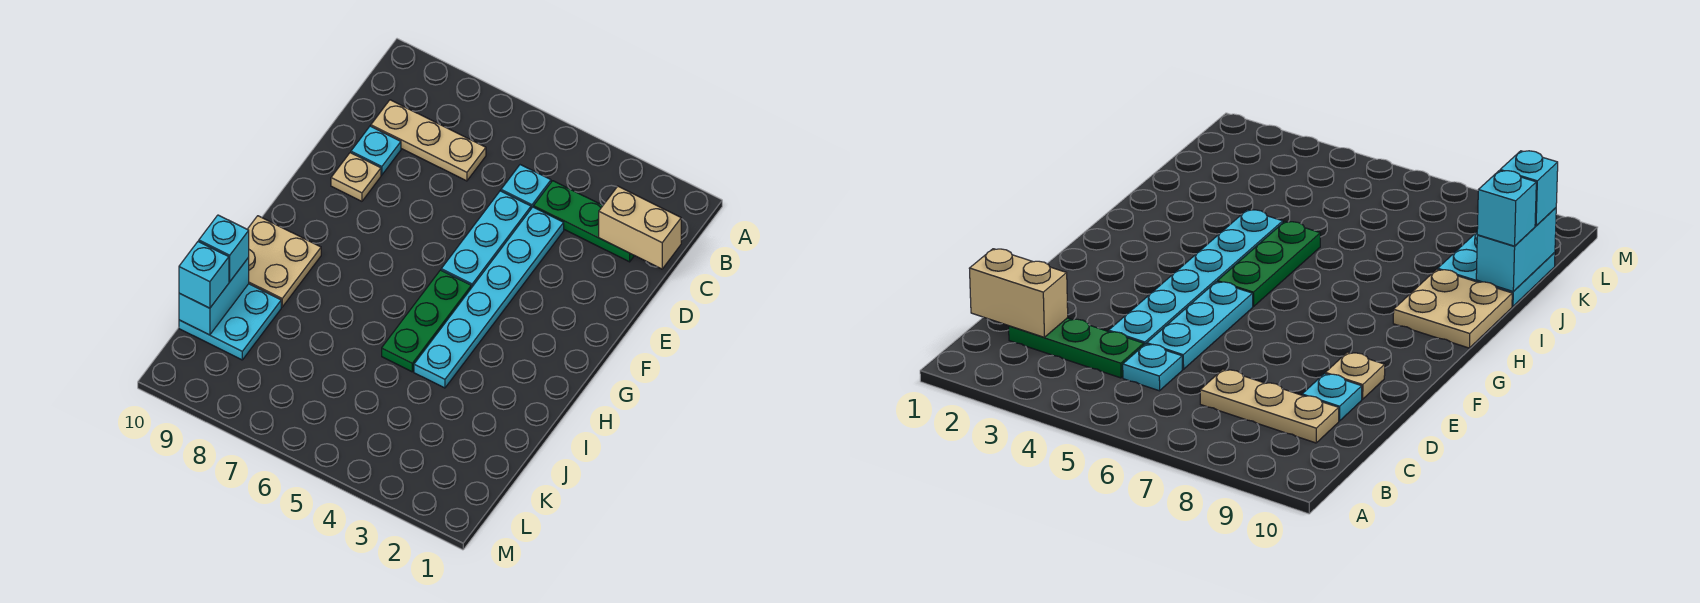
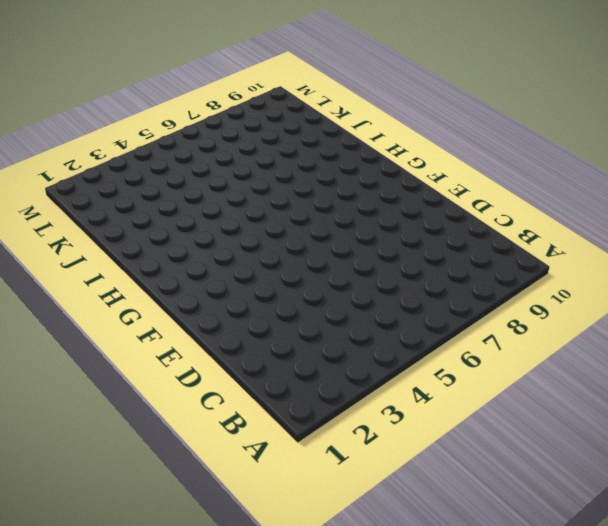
none -> green 1x3 plate [534,181,634,262]
none -> cyan 1x1 plate [501,165,551,208]
none -> tan 1x3 plate [371,100,486,181]

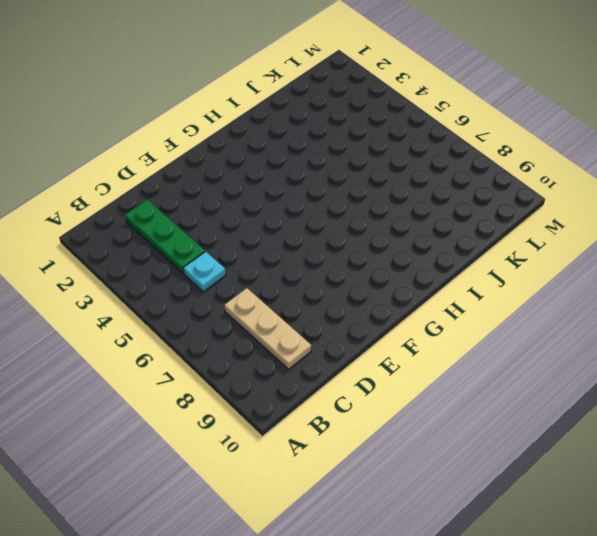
none -> cyan 1x6 plate [414,207,564,388]
none -> cyan 1x3 plate [441,191,531,288]
none -> cyan 1x1 plate [351,126,401,175]

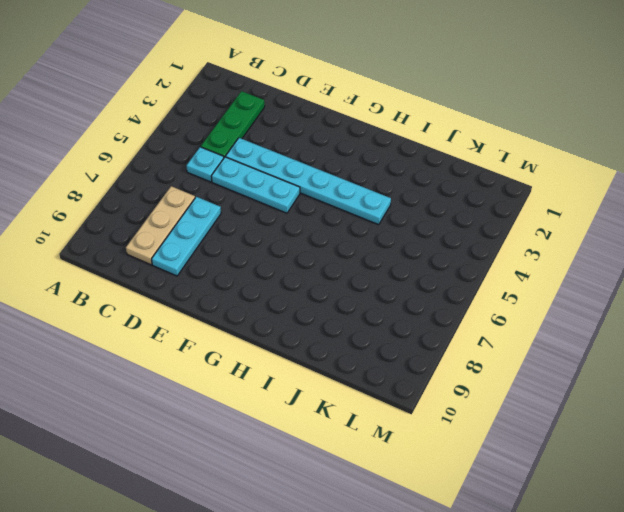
cyan 1x3 plate [152,197,221,276] -> cyan 1x1 plate [351,126,401,175]
none -> tan 1x1 plate [331,153,381,201]
none -> green 1x3 plate [382,270,471,372]
none -> tan 2x2 plate [247,216,321,307]

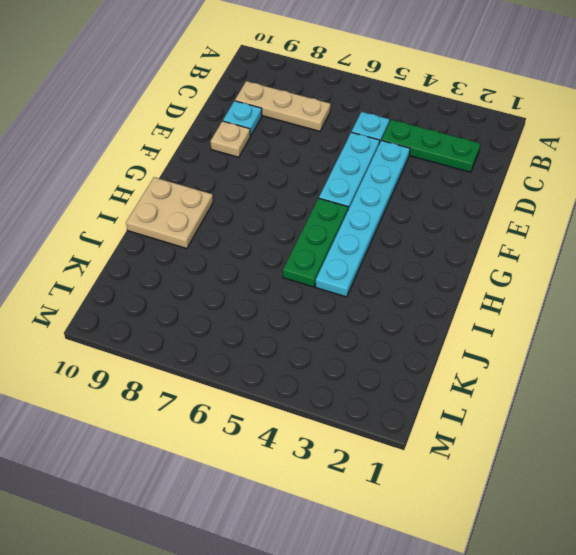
none -> cyan 2x2 plate [179,284,281,360]
none -> tan 1x2 brick [599,186,681,269]
none -> cyan 1x2 brick [179,257,249,335]

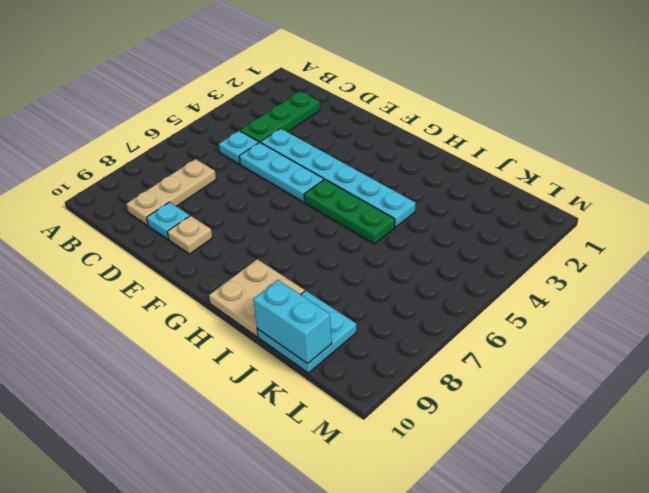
none -> tan 1x2 brick [599,186,681,269]
none -> cyan 1x1 brick [199,215,249,282]
none -> cyan 1x1 brick [179,241,229,308]

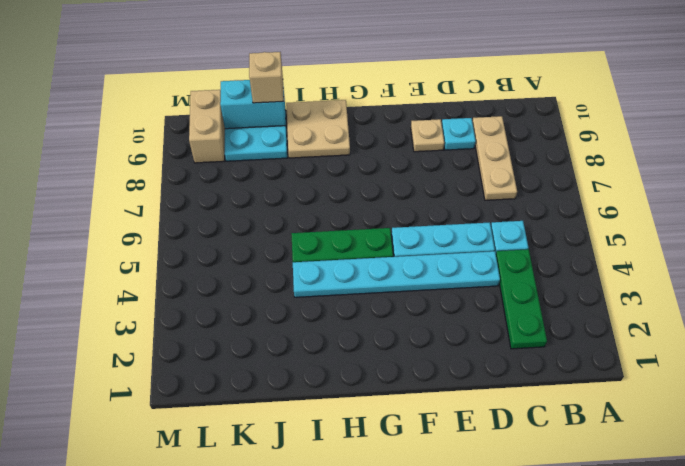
tan 1x1 brick [249,52,284,103] -> cyan 1x1 brick [199,215,249,282]
tan 1x2 brick [189,90,225,163] -> tan 1x2 brick moved to [599,186,681,269]
none -> cyan 1x1 brick [179,241,229,308]

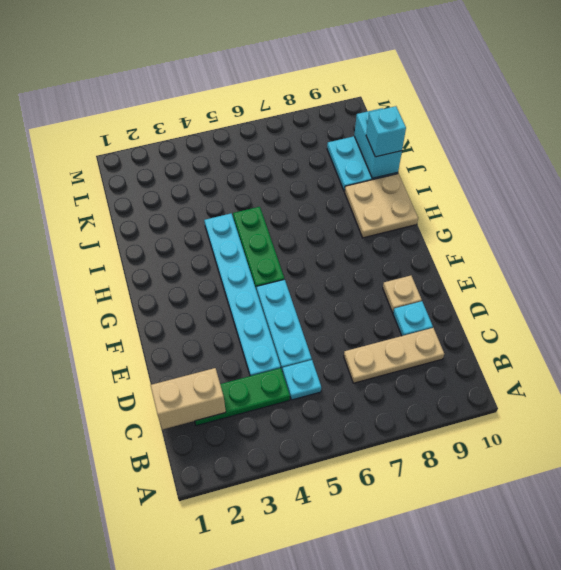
none -> cyan 1x1 brick [179,241,229,308]

